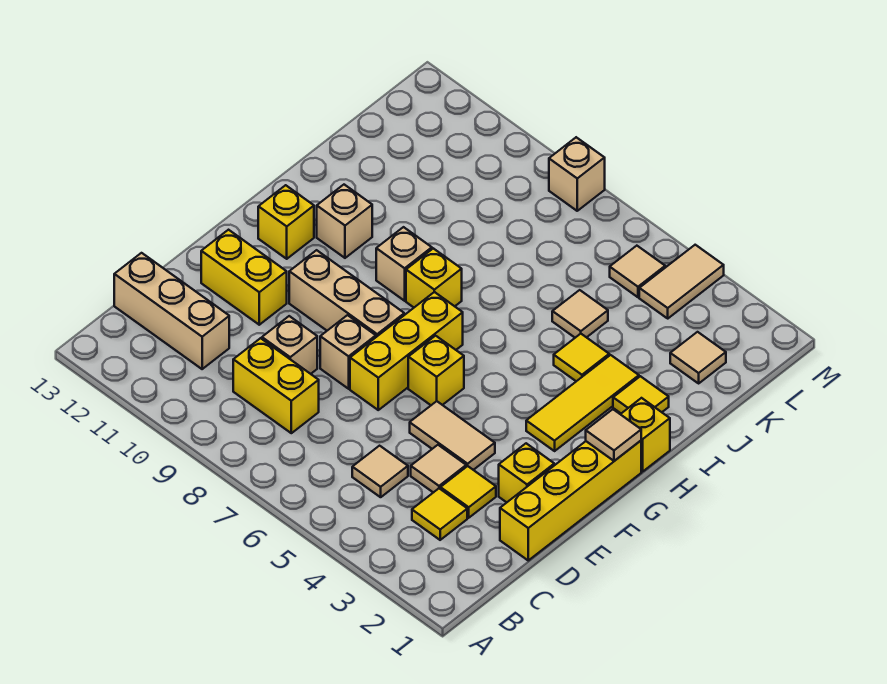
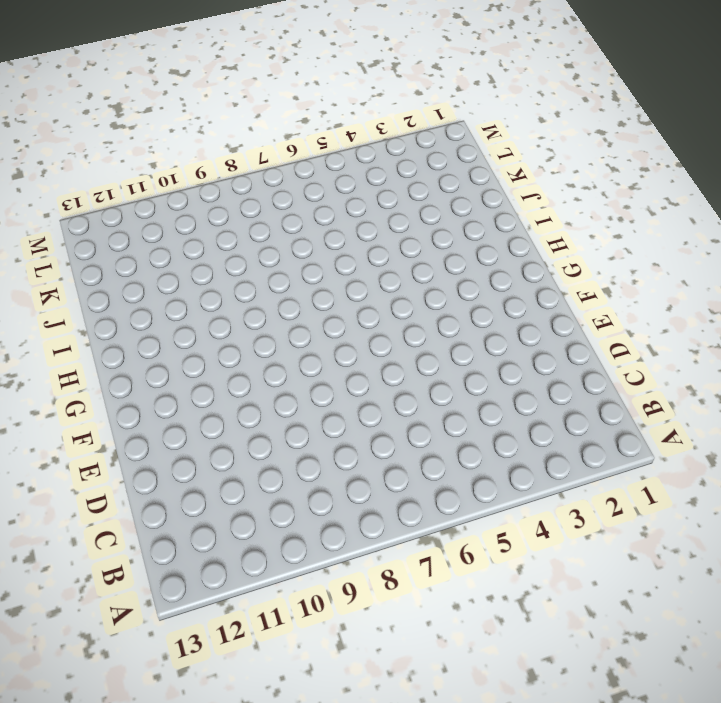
none -> yellow 1x1 tile [412,488,467,540]
none -> tan 1x1 tile [352,446,408,497]
none -> yellow 1x2 brick [233,338,319,433]

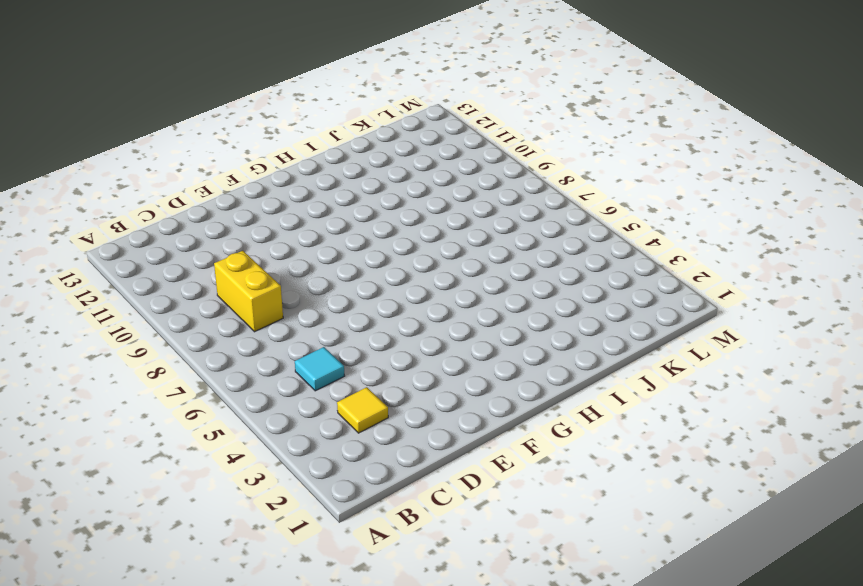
cyan 1x1 tile [295,347,344,391] -> tan 1x1 tile [352,446,408,497]
none -> tan 1x3 brick [114,253,229,369]
none -> yellow 1x4 brick [500,441,641,560]
none -> yellow 1x1 tile [440,466,496,518]

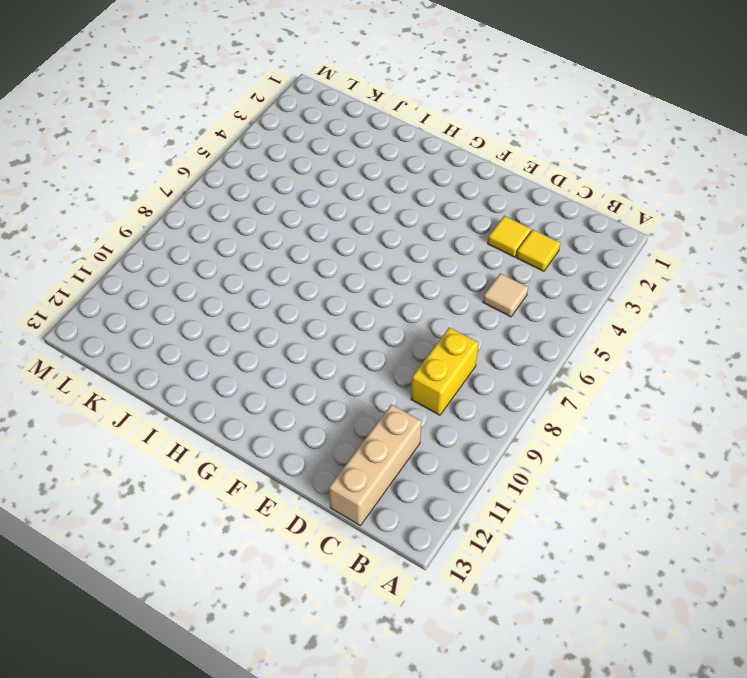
none -> yellow 1x4 brick [500,441,641,560]
none -> tan 1x1 tile [411,445,466,493]
none -> tan 1x1 brick [262,316,317,374]

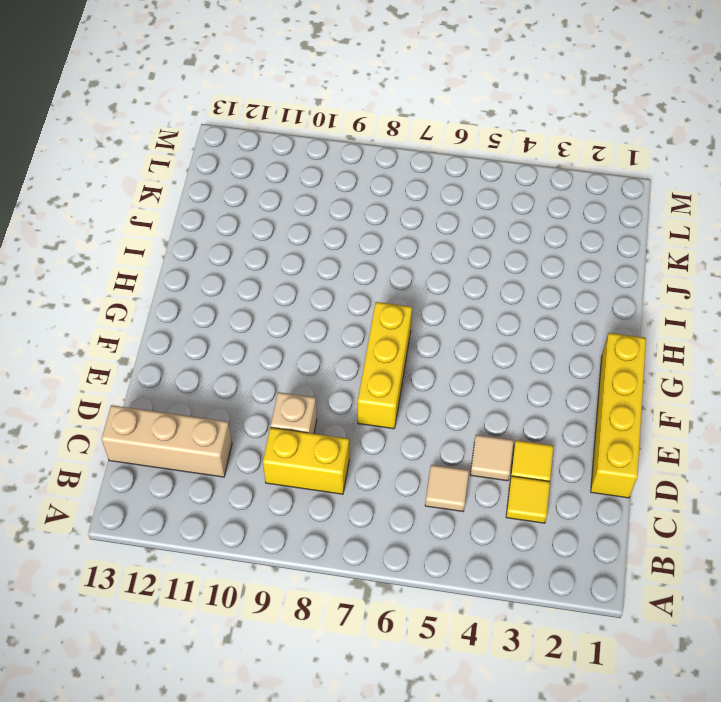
none -> yellow 1x1 brick [499,443,554,502]
none -> tan 1x2 tile [410,401,495,470]
none -> tan 1x1 brick [320,315,376,389]

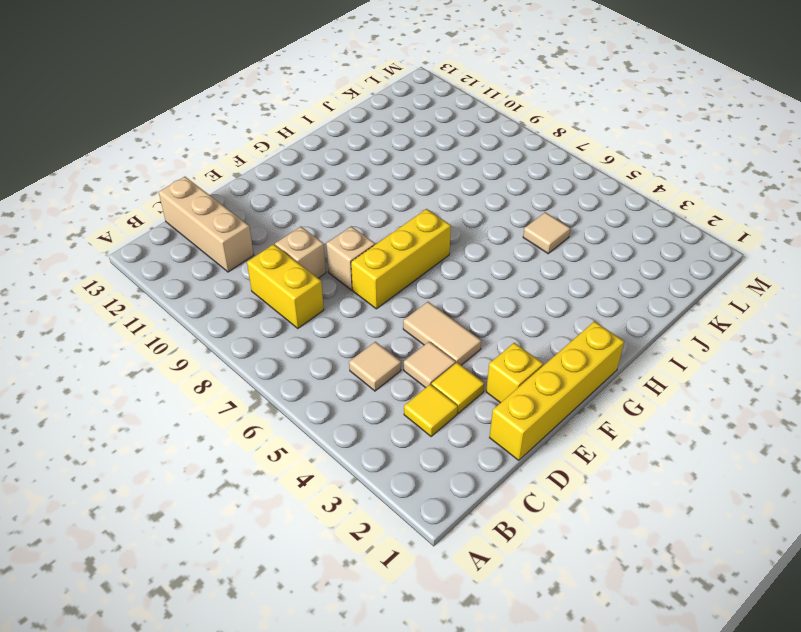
none -> yellow 1x2 brick [201,230,287,325]
none -> yellow 1x1 brick [408,336,464,405]
none -> tan 1x3 brick [289,250,404,337]

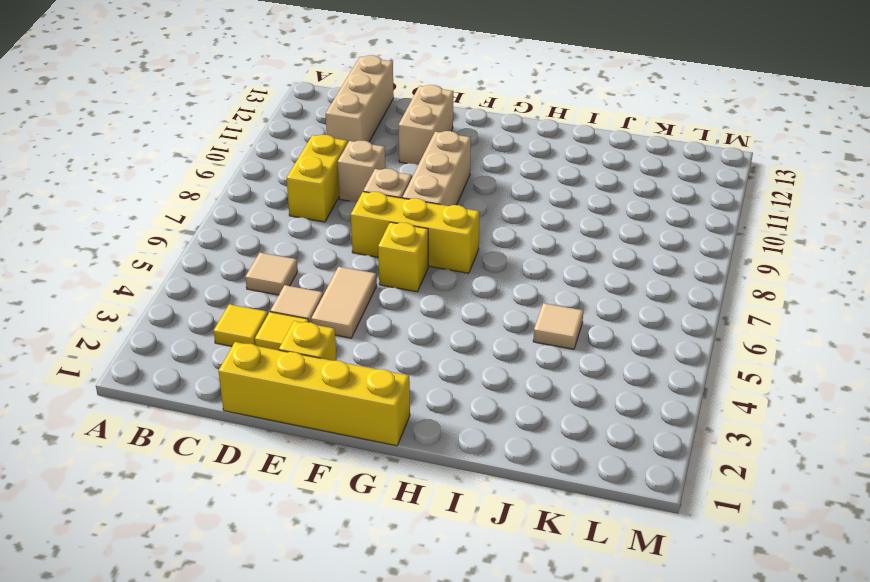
tan 1x2 brick [399,85,453,165] -> yellow 1x2 brick [201,230,287,325]
none -> yellow 1x3 tile [526,355,639,451]
none -> yellow 1x1 brick [258,185,314,259]
none -> yellow 1x1 brick [621,398,670,472]

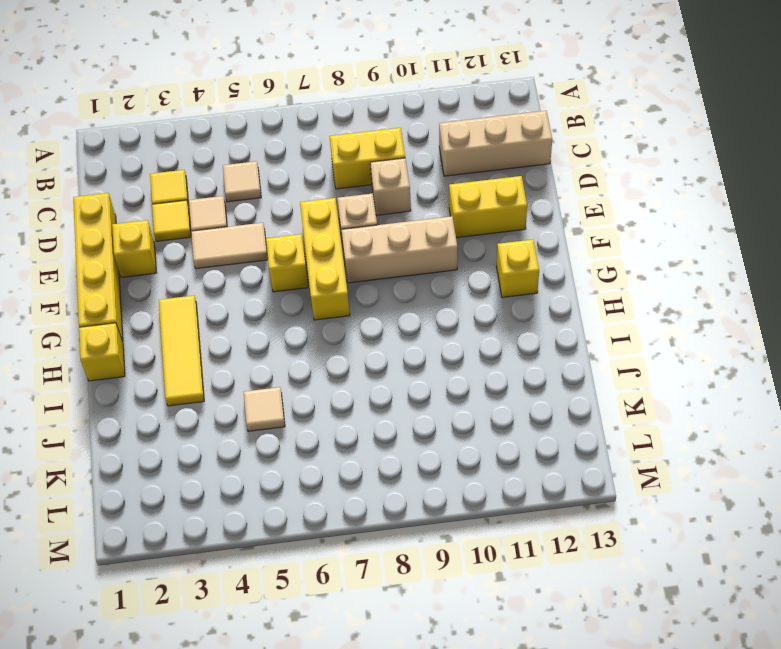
none -> yellow 1x1 brick [406,248,462,307]
none -> tan 1x1 brick [376,227,432,301]
none -> tan 1x1 brick [317,185,372,258]

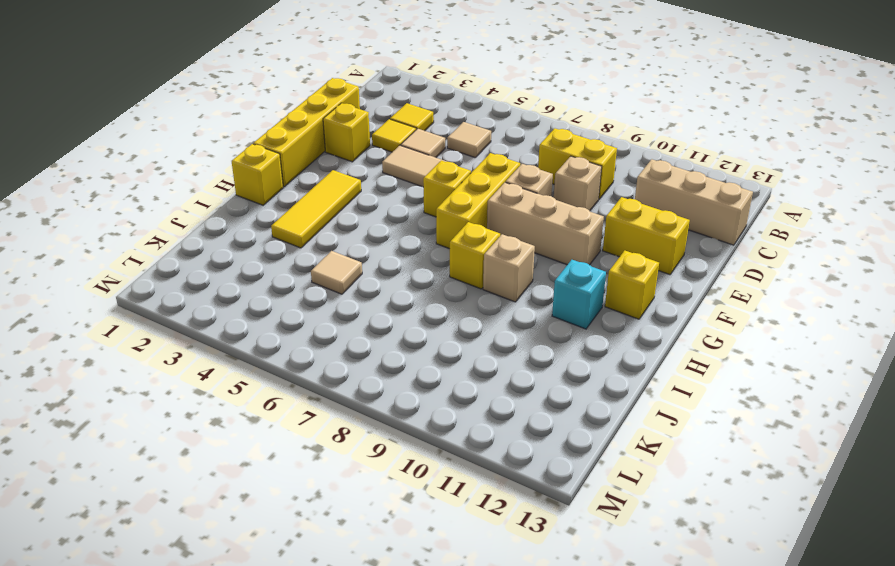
cyan 1x1 brick [552,260,606,329] -> tan 1x1 brick [317,185,372,258]
none -> yellow 1x1 tile [613,376,669,413]
none -> yellow 1x1 tile [554,334,609,381]
none -> tan 1x1 tile [670,332,726,383]

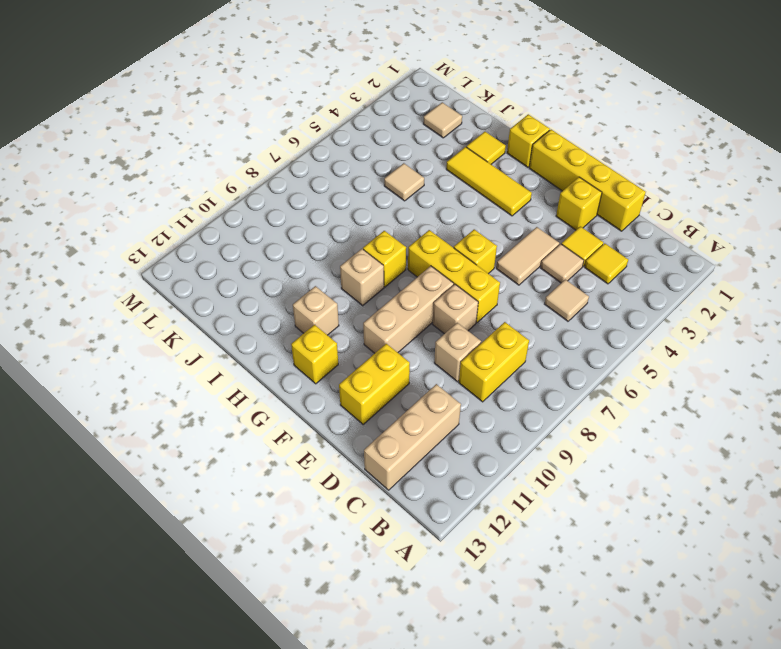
none -> yellow 1x1 tile [554,334,609,381]
none -> tan 1x2 tile [639,245,724,318]
none -> tan 1x1 tile [610,246,665,297]

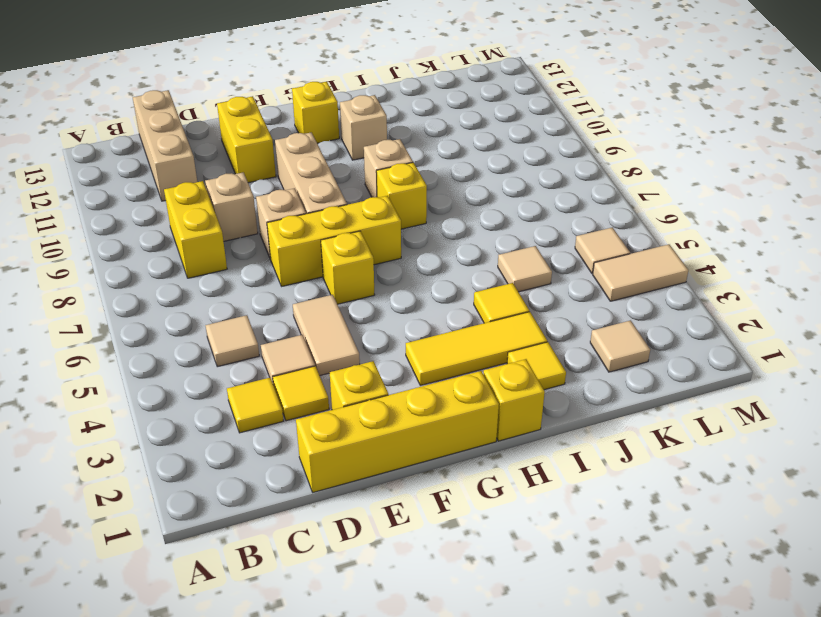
none -> tan 1x1 brick [549,137,605,211]
none -> tan 1x1 tile [586,409,641,461]

